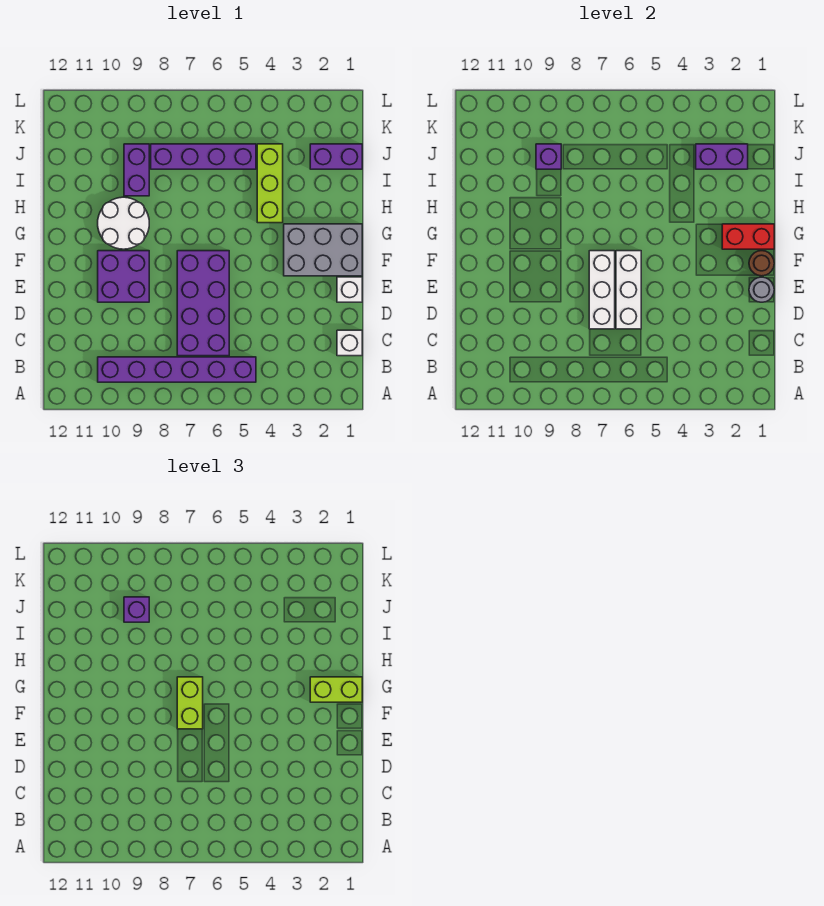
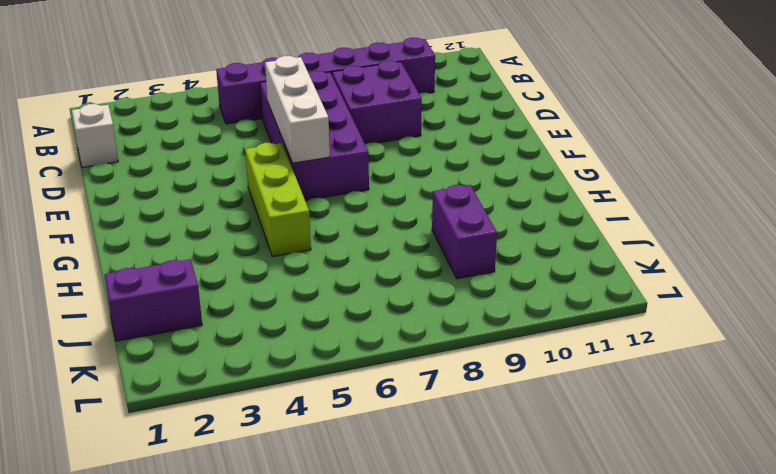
purple 2x2 brick [332,60,422,144] -> purple 2x2 brick moved to [98,251,149,302]
lime 1x3 brick [245,143,311,257] -> lime 1x3 brick moved to [257,144,283,223]
none -> white 1x1 brick [337,277,362,302]
none -> grey 2x3 brick [284,224,362,276]
none -> white 2x2 round brick [98,197,149,249]

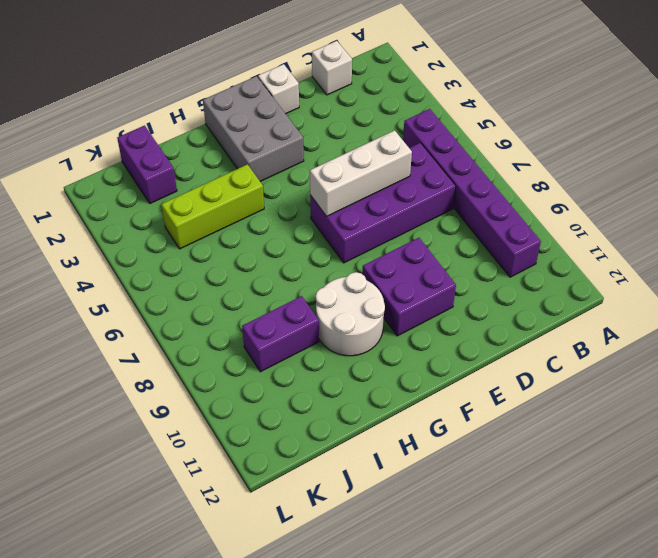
none -> purple 1x4 brick [151,144,256,169]
none -> white 1x3 brick [589,251,615,329]
none -> grey 1x1 round brick [749,277,774,302]

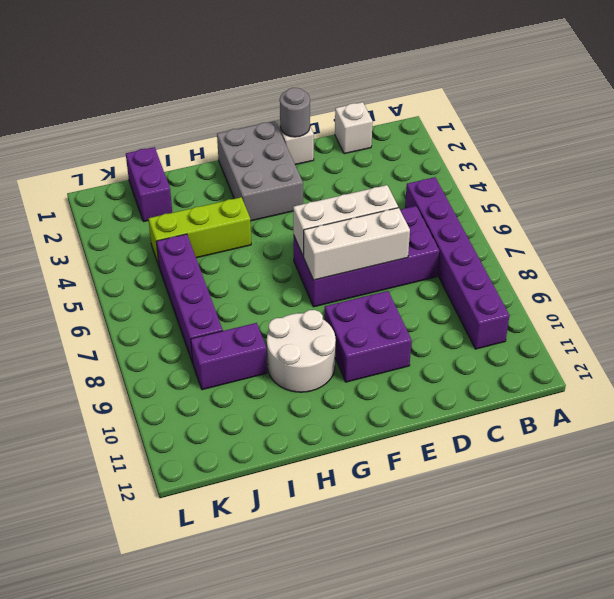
none -> brown 1x1 round brick [749,251,774,276]
none -> red 1x2 brick [722,224,774,249]
none -> purple 1x2 brick [696,144,748,169]

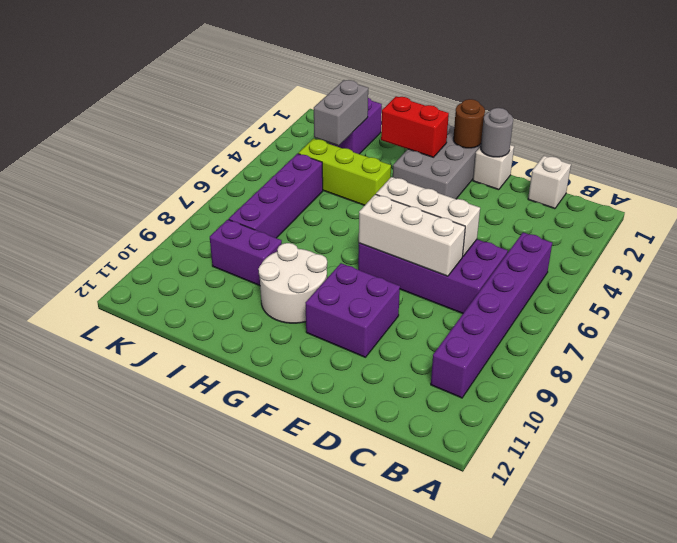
red 1x2 brick [381,96,449,157] -> red 1x2 brick turned to [722,224,774,249]
grey 1x2 brick [314,80,368,146] -> purple 1x2 brick [696,144,748,169]
none -> purple 1x1 brick [536,144,561,169]
none -> lime 1x2 brick [177,677,203,729]
none -> lime 1x2 brick [310,677,362,702]

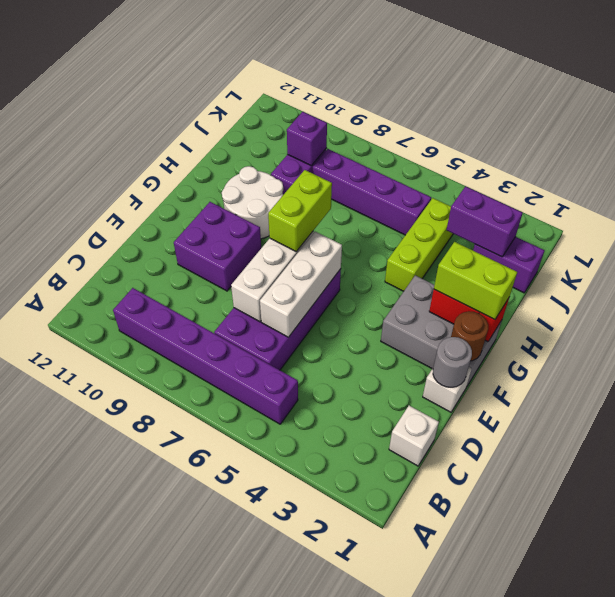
none -> purple 1x1 brick [124,597,149,622]

